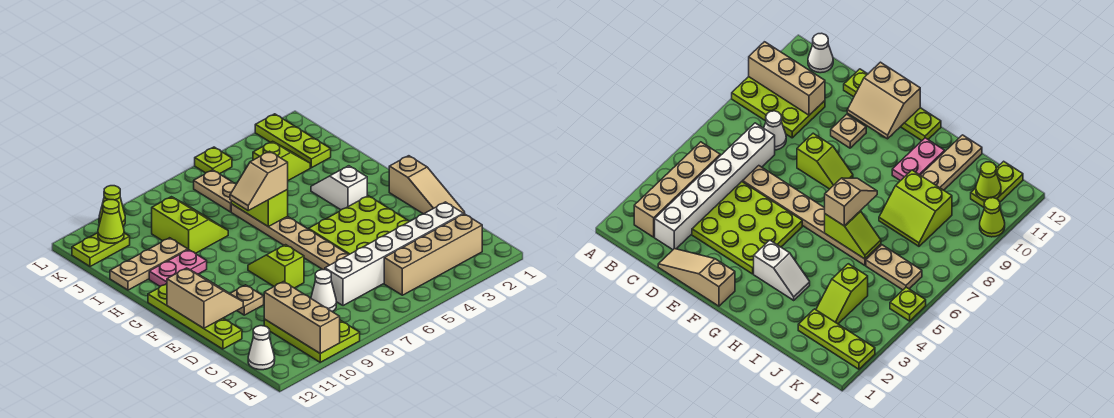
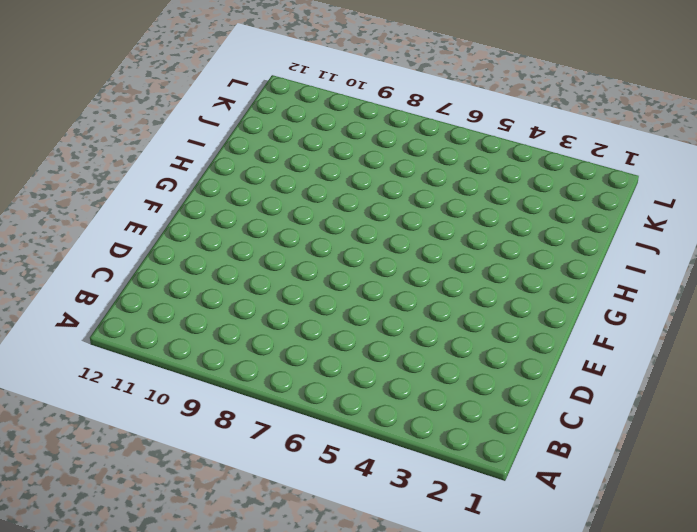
none -> lime 2x3 plate [264,319,360,362]
none -> tan 1x4 brick [384,214,482,295]
none -> white 1x1 cone [248,326,275,370]

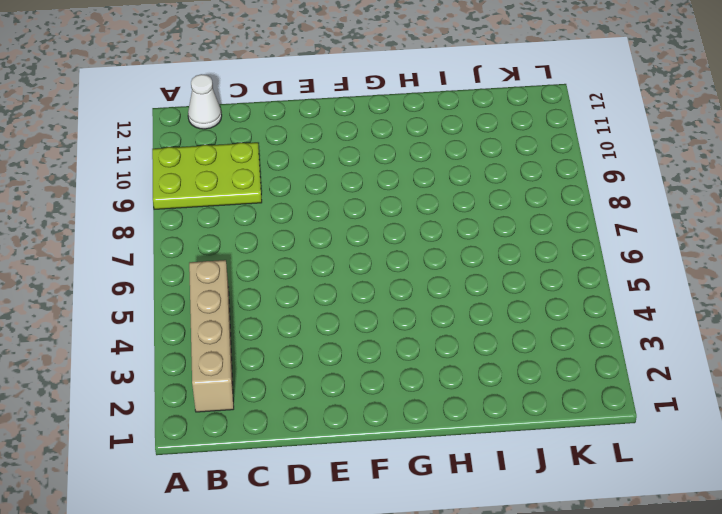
none -> white 1x6 brick [325,202,463,306]
none -> white 1x1 cone [311,270,336,312]
none -> tan 1x3 slope [389,156,465,214]

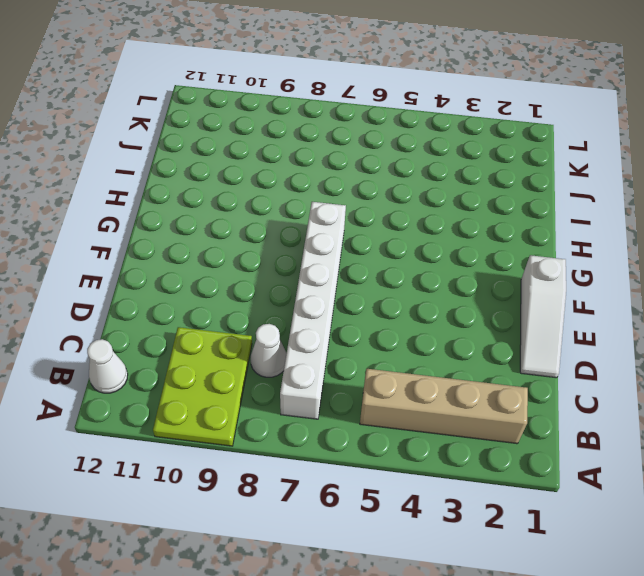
white 1x6 brick [280,202,346,419] -> white 1x6 brick turned to [325,202,463,306]
white 1x3 slope [520,255,566,378] -> tan 1x3 slope [389,156,465,214]
none -> lime 3x3 plate [309,196,409,254]
none -> tan 1x6 plate [231,204,349,270]
none -> lime 1x4 plate [148,284,242,349]

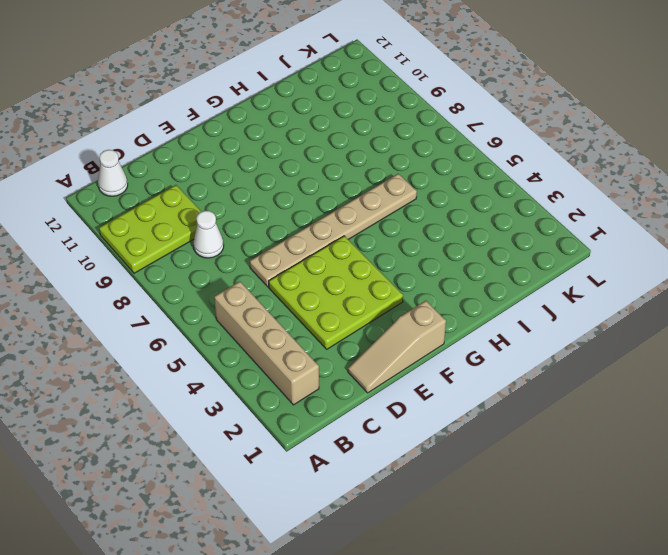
none -> white 1x6 brick [325,202,463,306]
none -> lime 1x4 plate [148,284,242,349]
none -> lime 1x2 slope [248,245,304,288]

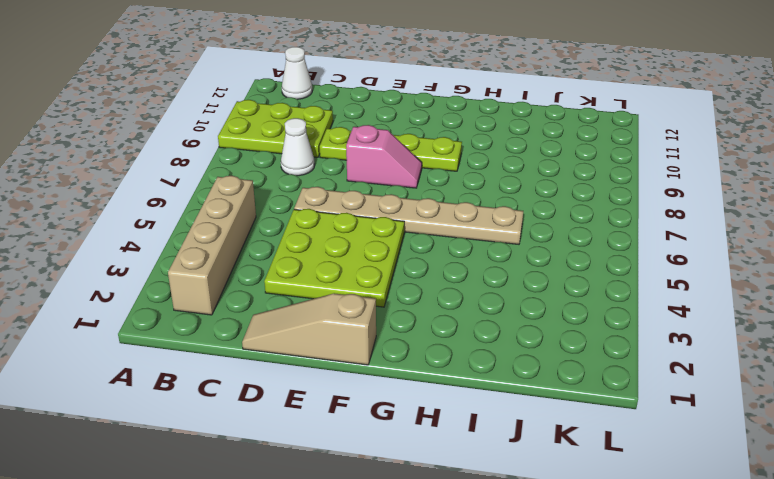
lime 1x4 plate [320,127,462,171] -> lime 1x4 plate moved to [148,284,242,349]
pink 1x2 slope [346,125,422,188] -> lime 1x2 slope [248,245,304,288]
none -> white 1x6 brick [325,202,463,306]
none -> tan 1x1 plate [230,285,264,315]
none -> white 1x2 slope [311,166,367,210]

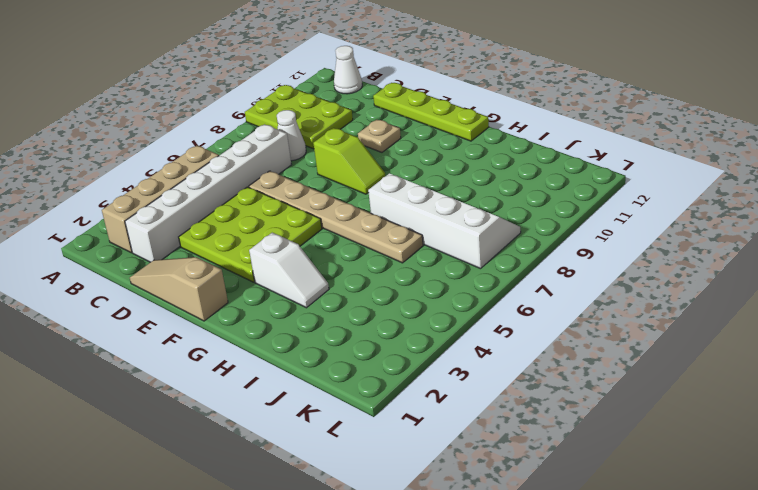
white 2x4 slope [368,174,521,269] -> lime 2x2 slope [152,197,228,253]
none -> pink 1x2 plate [149,250,207,286]
none -> tan 1x3 plate [110,238,188,290]
none -> lime 1x3 plate [255,114,331,168]

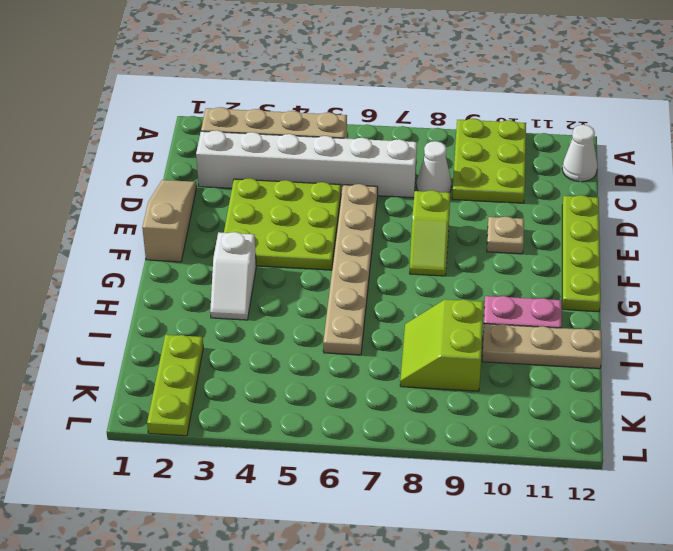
none -> lime 1x2 slope [253,141,310,180]
none -> tan 1x2 plate [194,170,236,212]
none -> lime 1x2 plate [72,233,130,267]

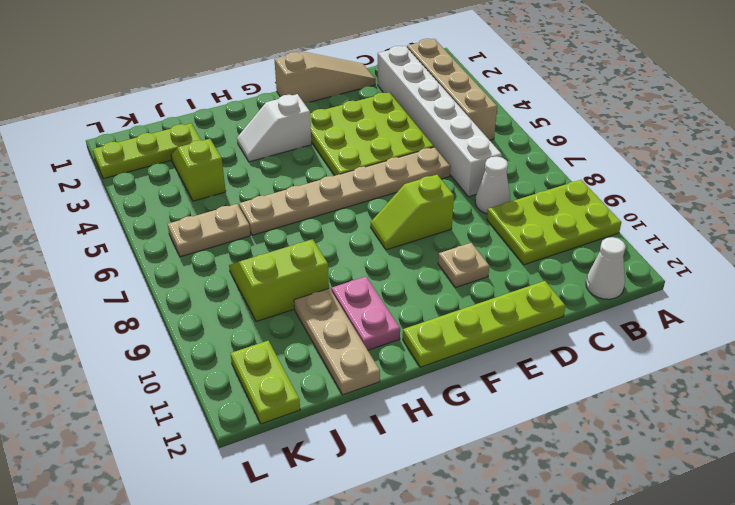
none -> lime 1x1 plate [195,147,232,174]
none -> lime 1x1 cone [99,186,125,226]
none -> tan 1x3 brick [264,282,340,353]

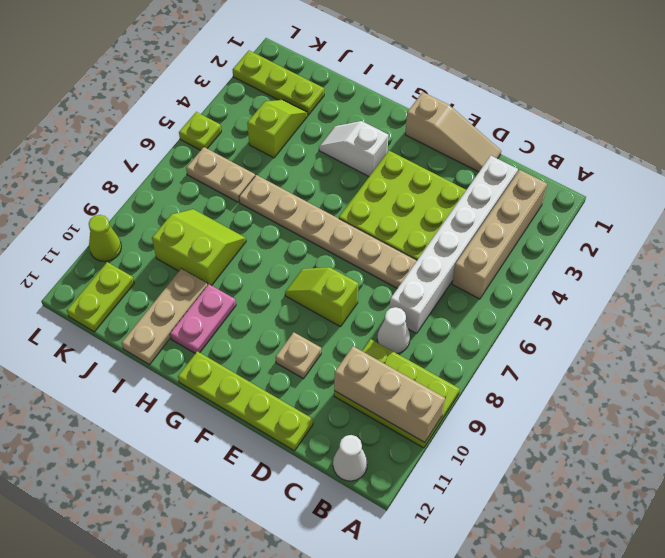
none -> tan 2x2 slope [167,268,243,328]
none -> lime 1x2 slope [231,190,288,227]
none -> lime 1x1 cone [98,200,124,243]

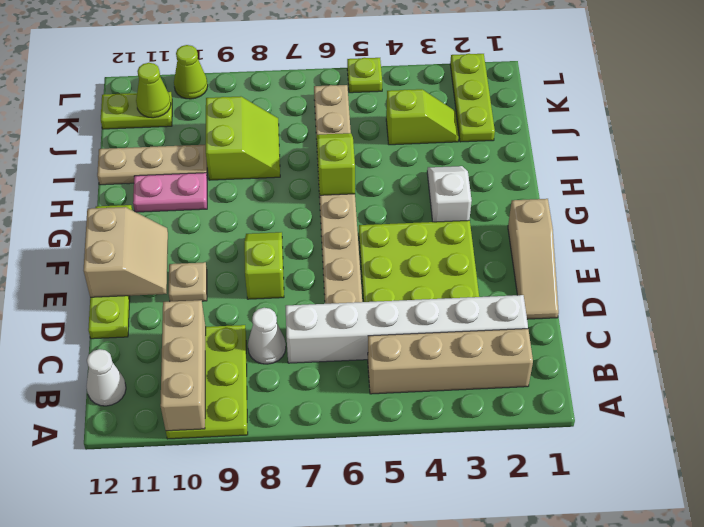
none -> tan 1x2 slope [230,151,288,210]

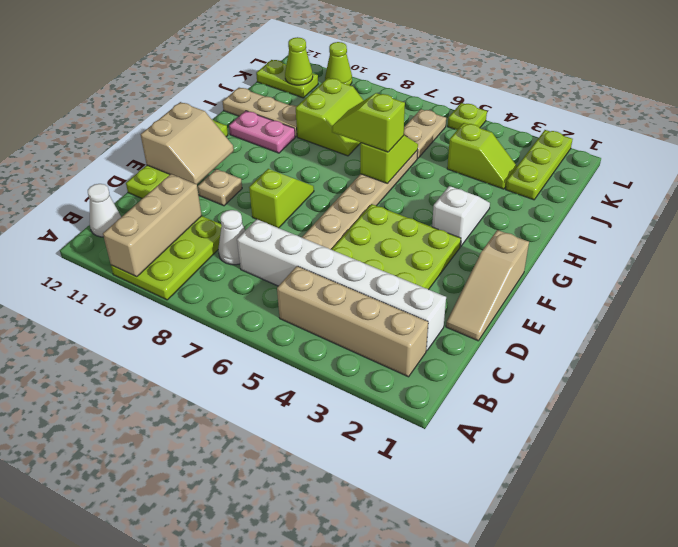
lime 1x2 slope [332,93,405,152] -> tan 1x2 slope [230,151,288,210]

